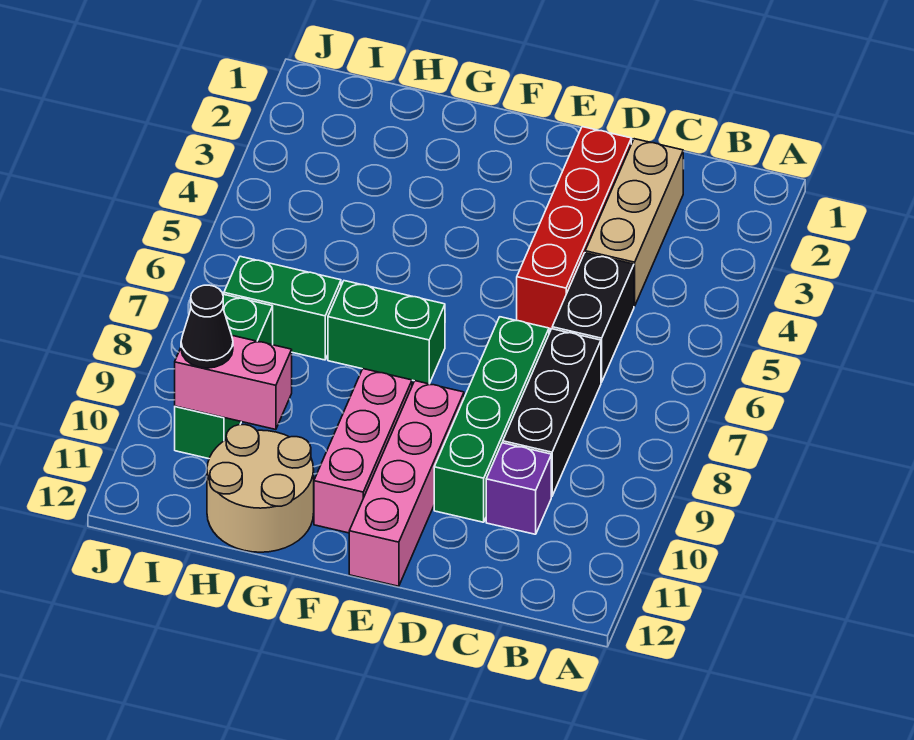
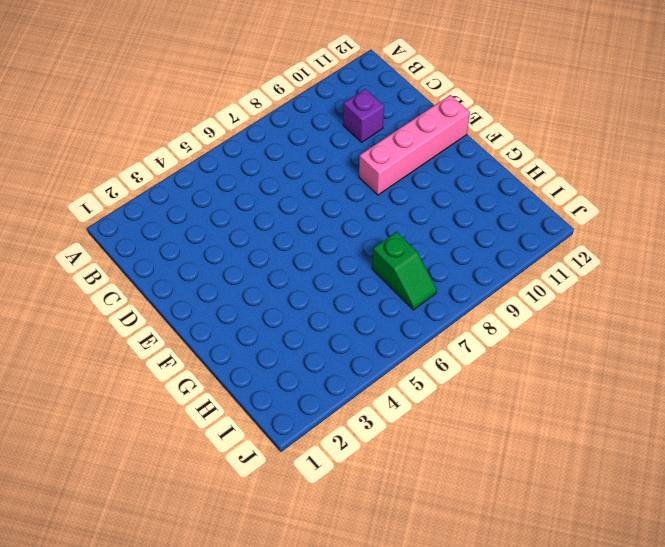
green 1x2 slope [372,232,437,310] -> green 1x2 brick [224,256,341,360]
none -> tan 1x3 brick [585,139,683,306]
none -> black 1x2 brick [552,253,634,382]
none -> black 1x3 brick [503,329,601,496]

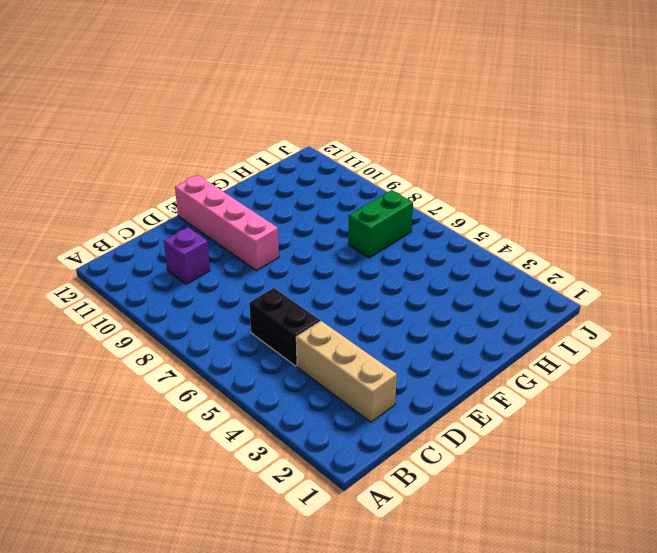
none -> black 1x3 brick [503,329,601,496]
none -> red 1x4 brick [517,127,631,329]
none -> green 1x4 brick [434,317,549,522]

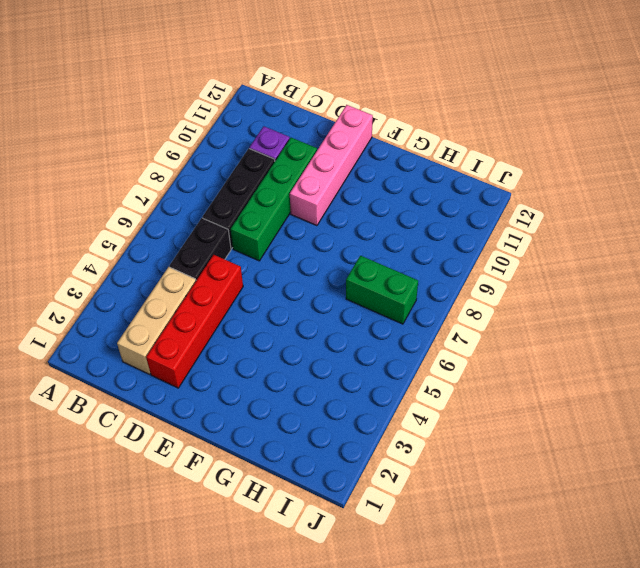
none -> green 1x2 brick [328,281,445,384]
none -> pink 1x3 brick [314,369,412,533]
none -> tan 2x2 round brick [207,425,314,552]

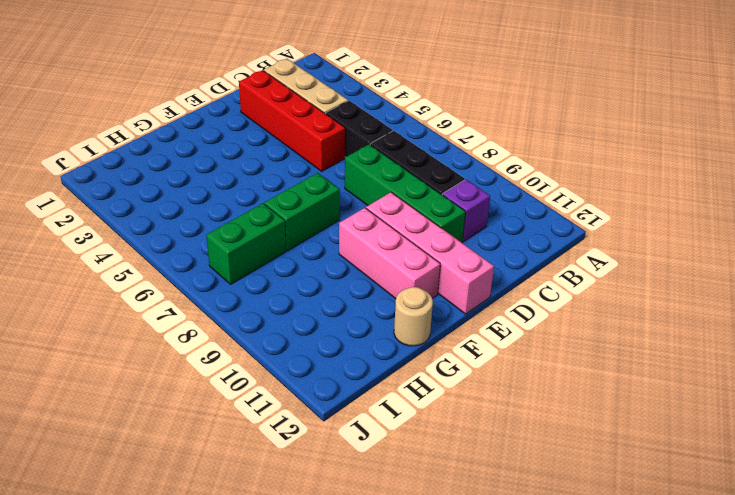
tan 1x1 round brick [394,287,433,346] -> tan 2x2 round brick [207,425,314,552]
none -> green 1x3 brick [175,294,273,459]
none -> pink 1x2 brick [175,336,292,430]
none -> black 1x1 cone [181,285,233,368]

